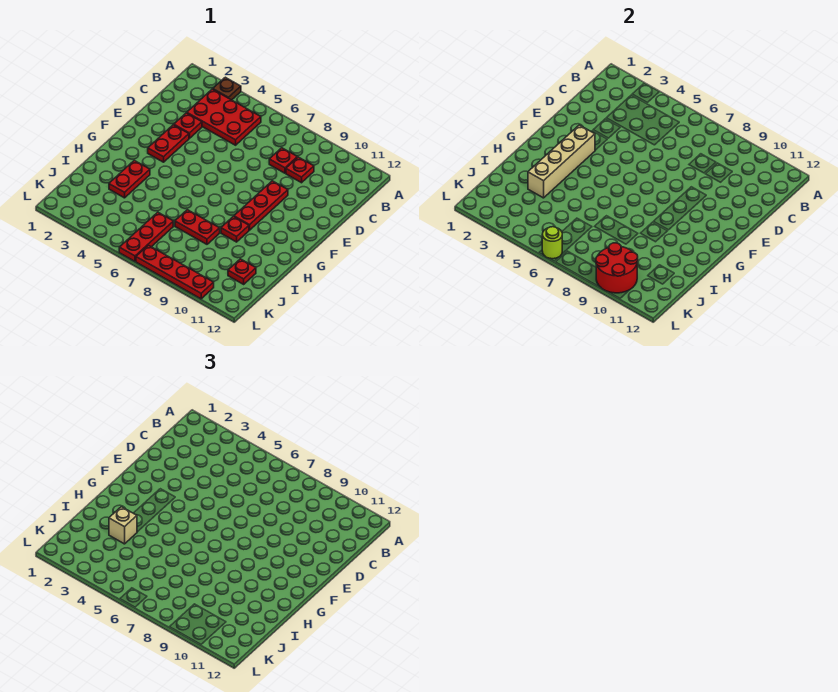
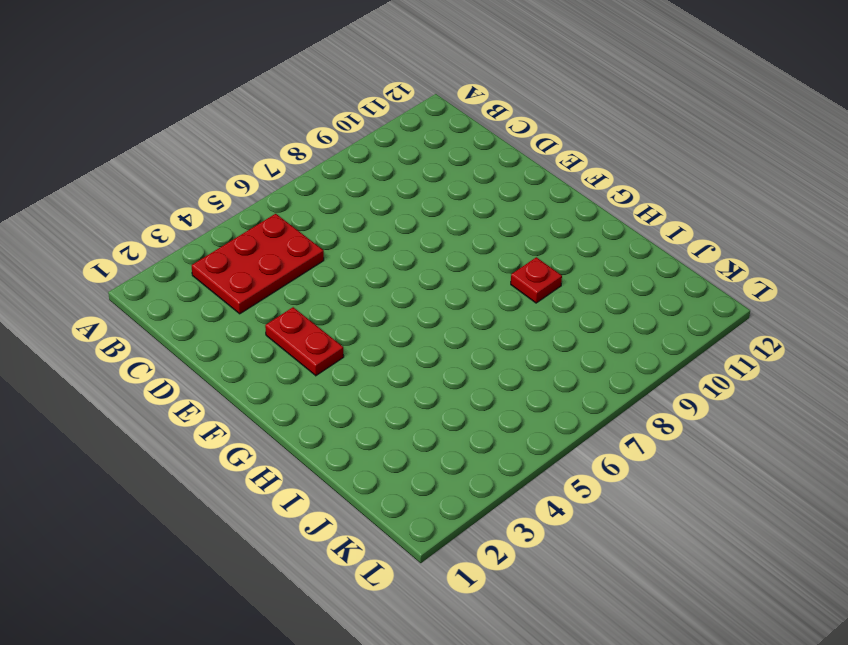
none -> brown 1x1 plate [213,77,241,100]
none -> red 1x1 plate [269,148,297,173]
none -> red 1x1 plate [286,157,314,183]

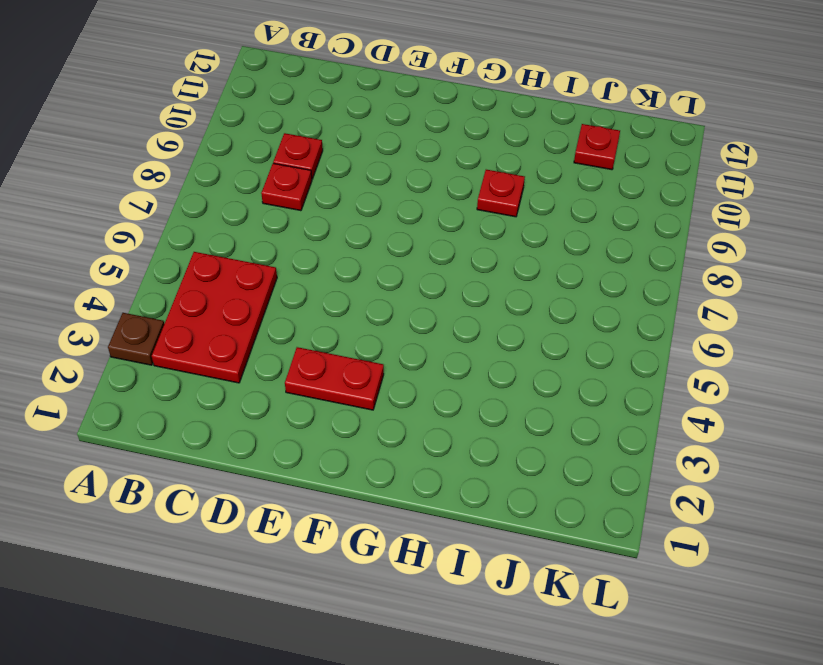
none -> red 1x1 plate [174,113,202,139]
none -> red 1x3 plate [234,181,288,230]
none -> red 1x2 plate [109,161,150,198]

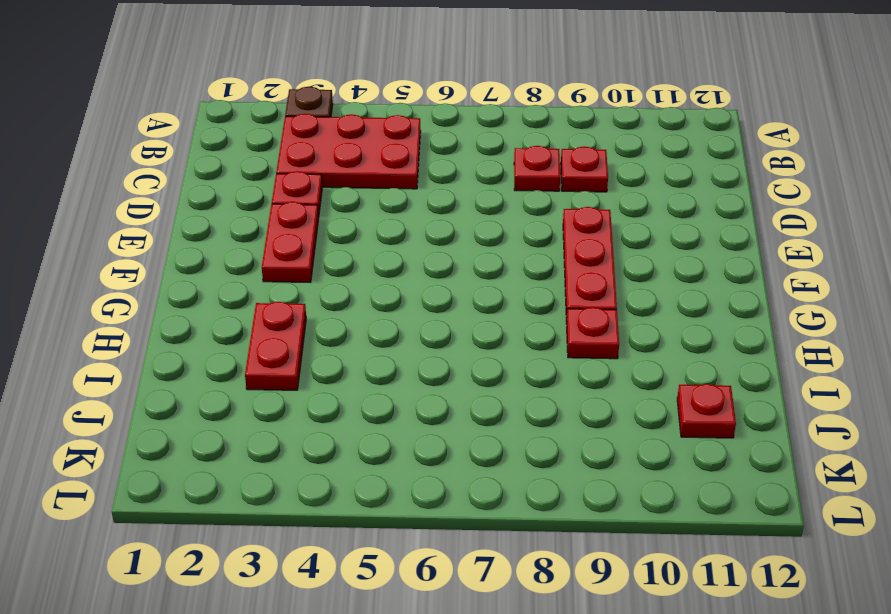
none -> red 1x2 plate [175,210,220,244]
none -> red 1x3 plate [119,212,173,262]
none -> red 1x4 plate [136,245,214,299]

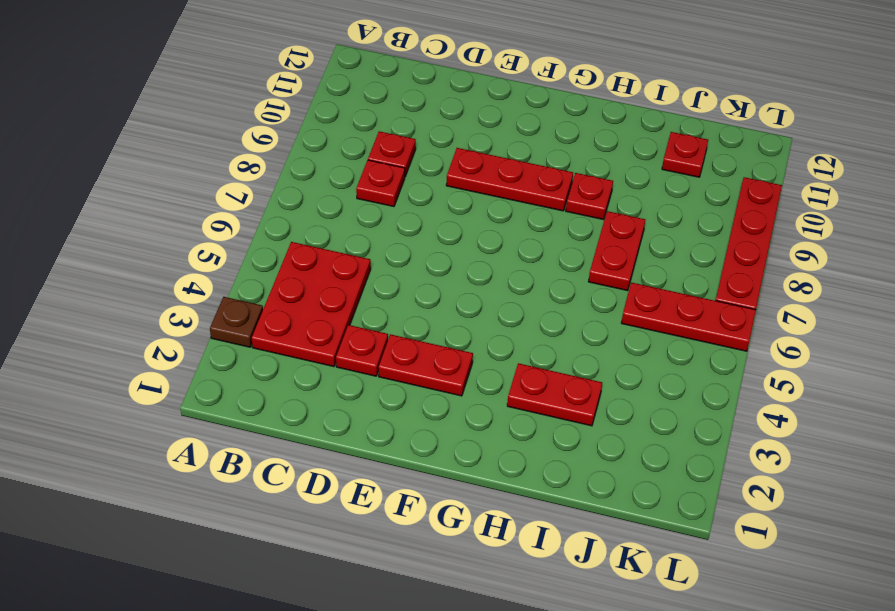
none -> tan 1x4 brick [528,125,595,198]
none -> red 2x2 round brick [596,243,638,293]
none -> lime 1x1 round brick [542,227,562,259]

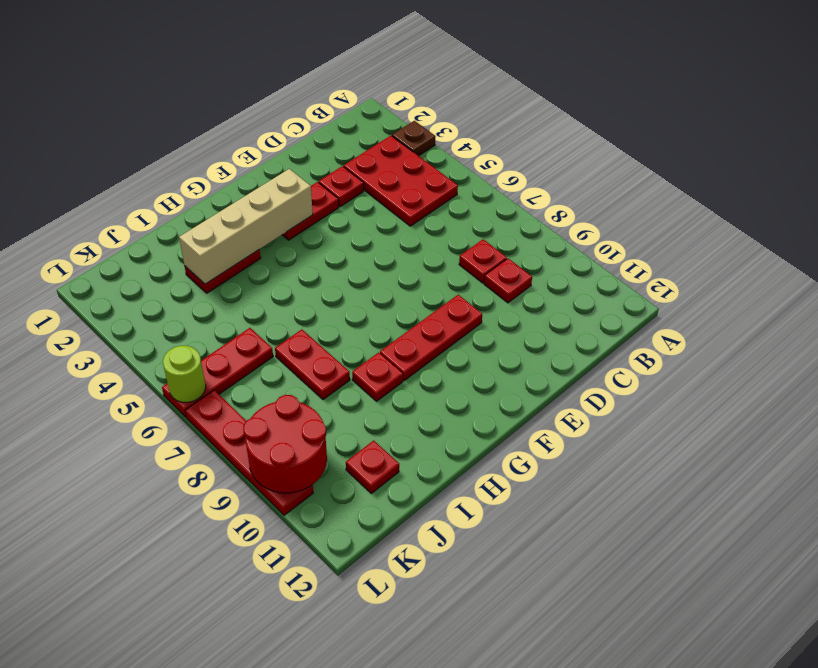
none -> tan 1x1 brick [109,507,137,544]

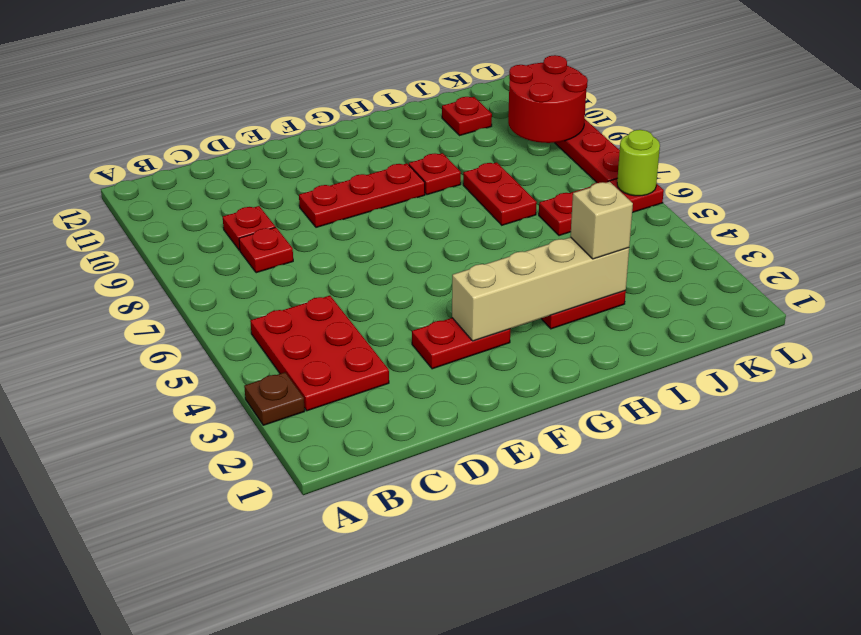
none -> red 1x1 plate [174,113,202,139]

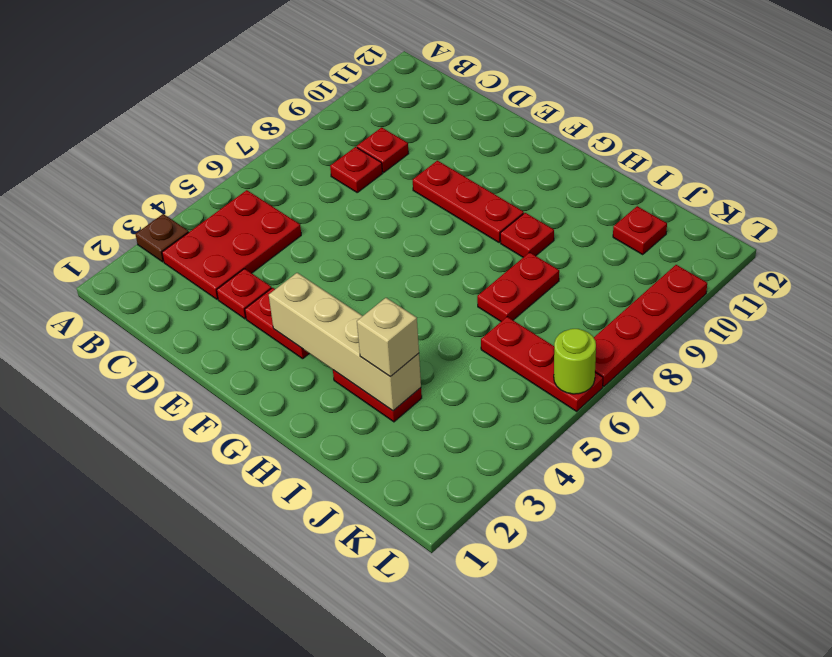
none -> red 2x2 round brick [596,243,638,293]

